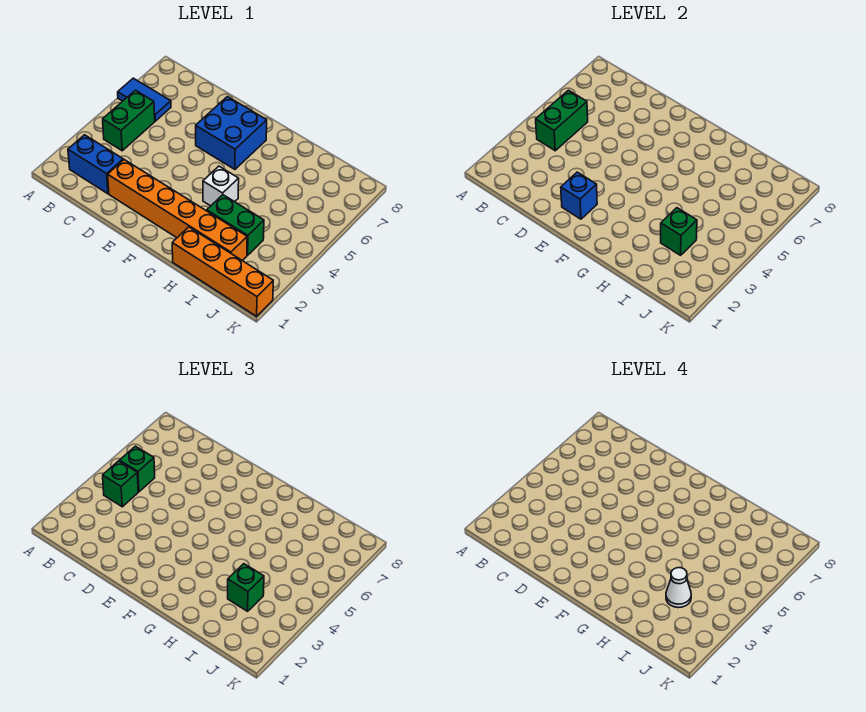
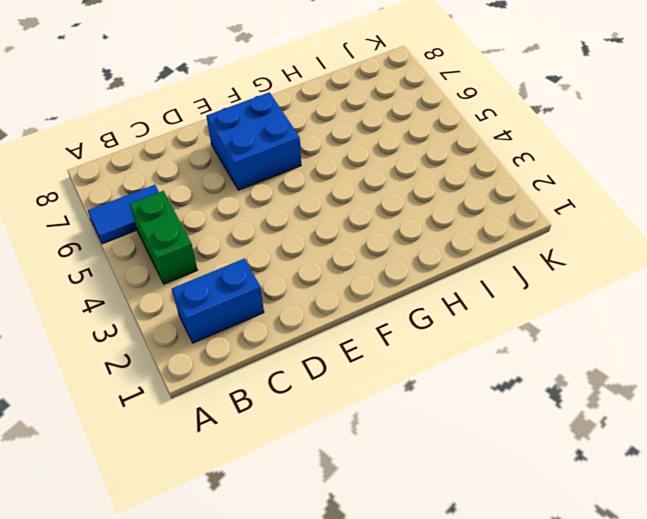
none -> orange 1x6 brick [108,160,247,261]
none -> white 1x1 brick [203,166,239,206]
none -> orange 1x4 brick [172,227,273,316]

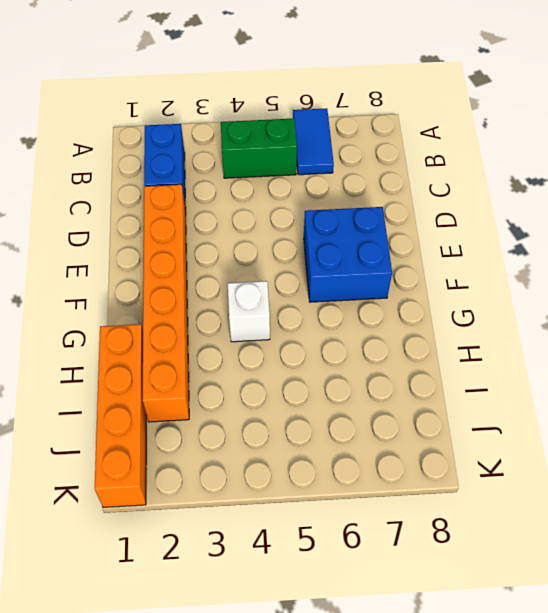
none -> green 1x2 brick [207,195,264,255]
none -> green 1x2 brick [536,90,588,151]
none -> blue 1x1 brick [561,172,597,219]

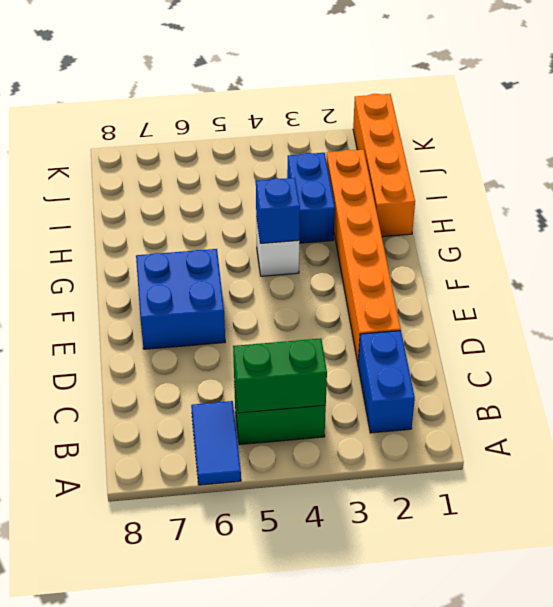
blue 1x1 brick [256,178,300,243] -> blue 1x1 brick moved to [561,172,597,219]
blue 1x2 brick [287,153,335,243] -> green 1x2 brick [207,195,264,255]
none -> green 1x1 brick [661,208,697,255]
none -> green 1x1 brick [103,461,138,507]
none -> green 1x1 brick [119,446,155,492]

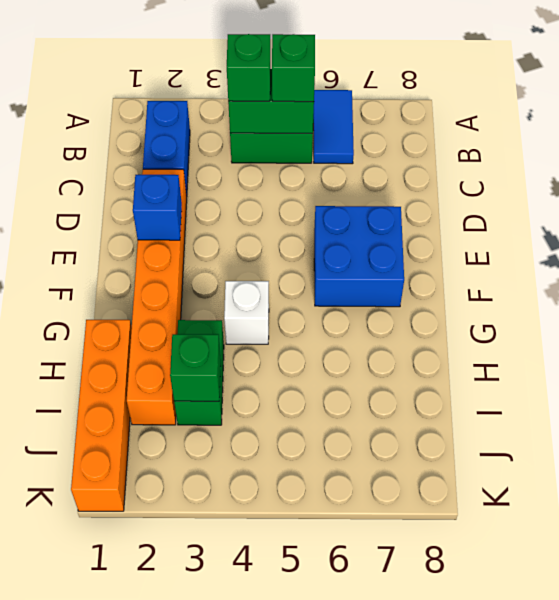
none -> green 1x1 brick [228,564,264,611]
none -> white 1x1 cone [666,568,691,608]

